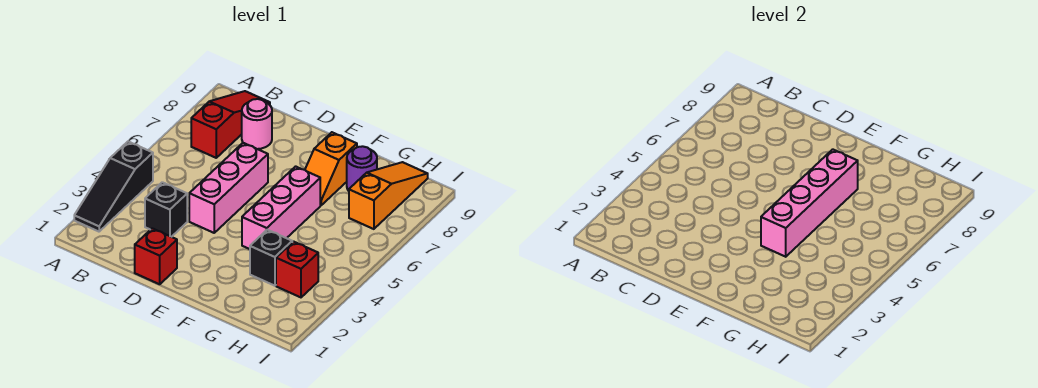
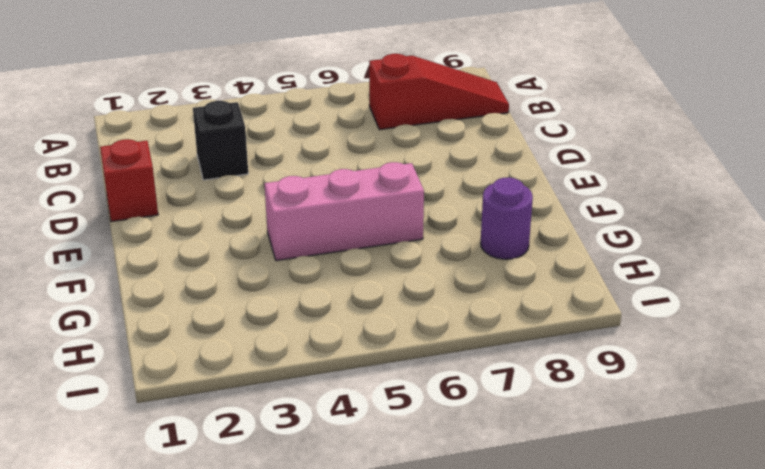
none -> black 1x3 slope [74,142,153,232]
none -> pink 1x1 round brick [242,99,272,149]
none -> pink 1x3 brick [189,143,268,233]

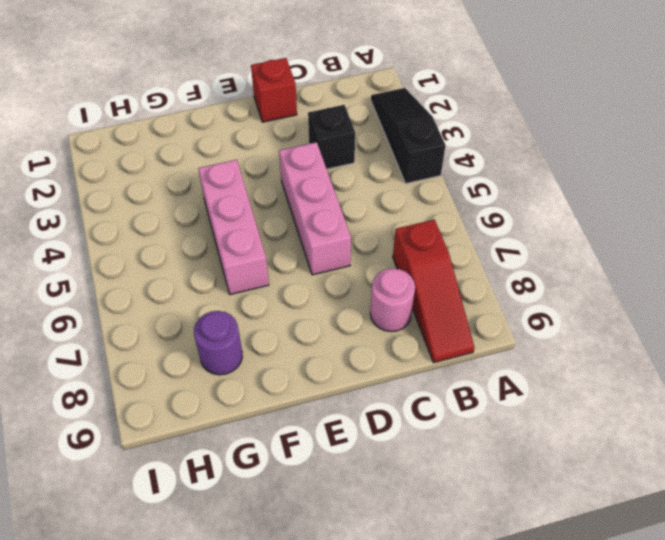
none -> orange 1x2 slope [305,132,357,205]
none -> black 1x1 brick [250,230,292,286]
none -> red 1x1 brick [276,242,318,297]

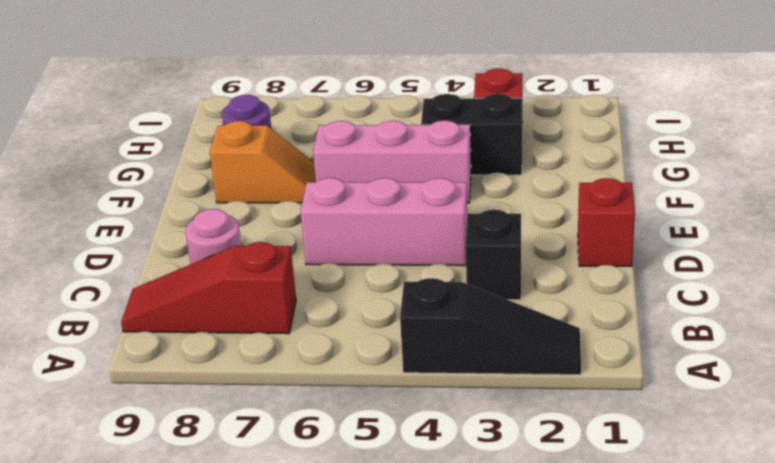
black 1x2 brick [421,94,522,175] -> black 1x1 brick [250,230,292,286]
none -> orange 1x3 slope [349,162,428,229]
none -> pink 1x4 brick [761,149,858,257]

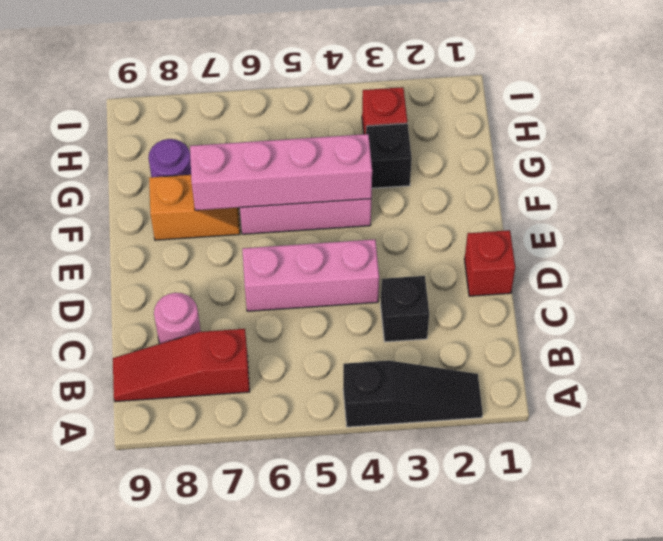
none -> orange 1x3 slope [349,162,428,229]

